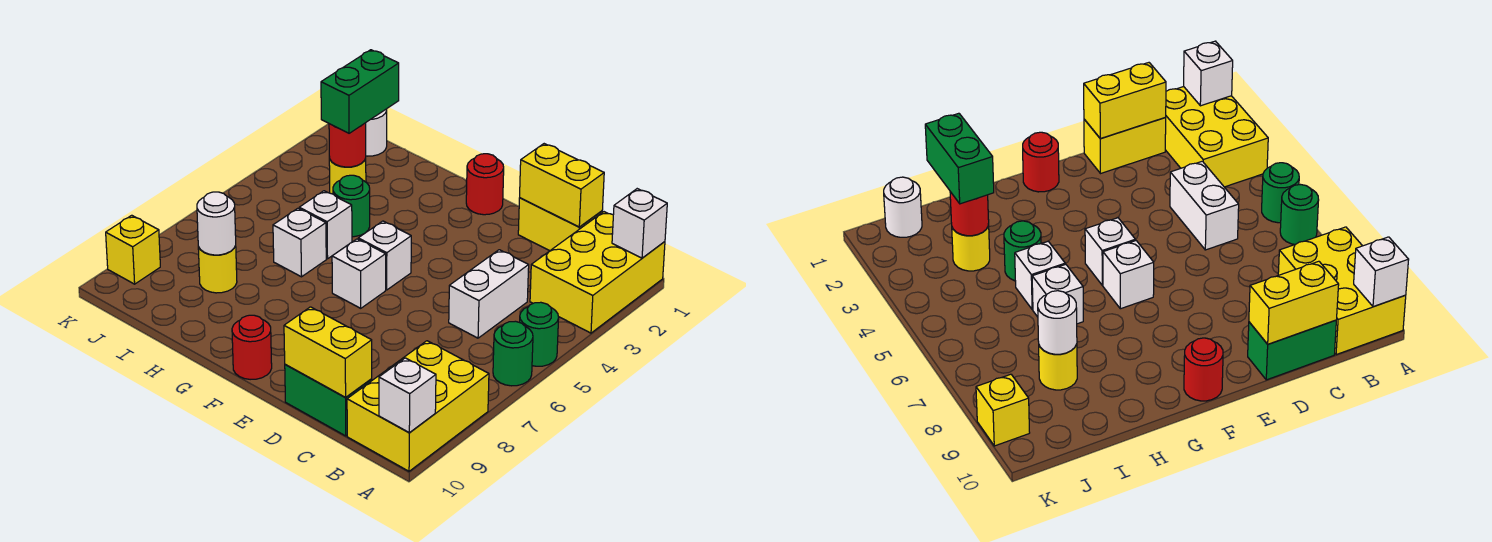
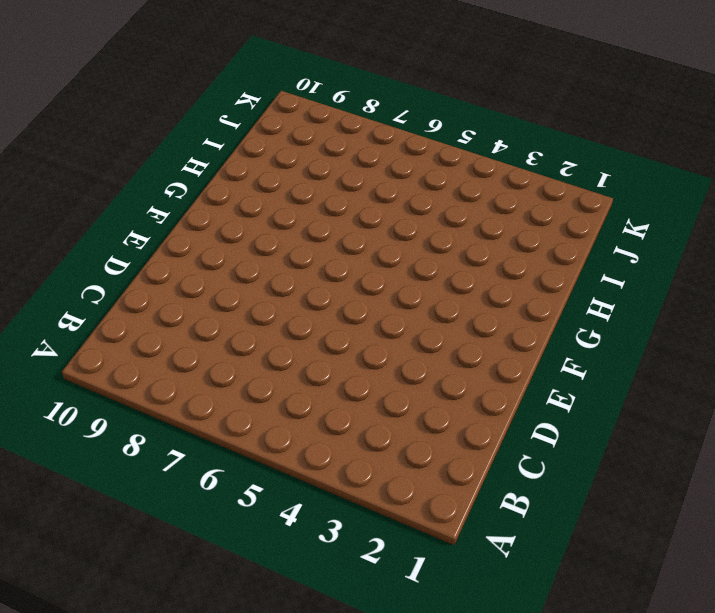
none -> yellow 2x3 brick [530,212,665,333]
none -> green 1x1 round brick [520,302,559,366]
none -> green 1x1 round brick [493,321,533,386]

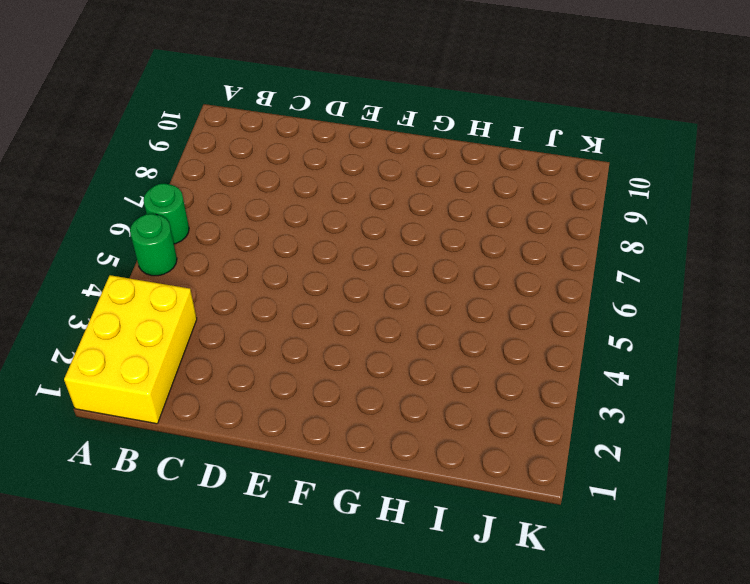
none -> yellow 2x3 brick [347,341,489,471]
none -> yellow 1x2 brick [518,198,602,251]
none -> white 1x2 brick [449,250,529,338]

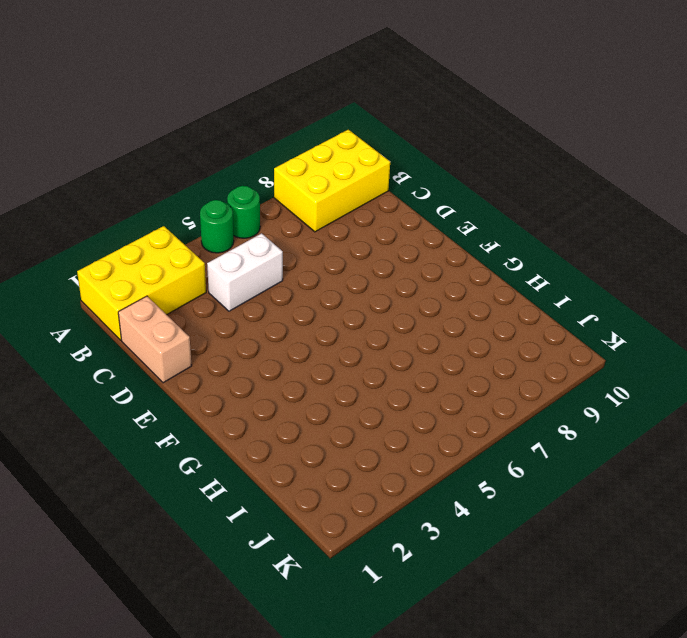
tan 1x2 brick [118,296,192,383] -> yellow 1x2 brick [518,198,602,251]
none -> green 1x2 brick [285,365,372,436]
none -> red 1x1 round brick [466,154,504,215]
none -> white 1x1 brick [358,221,411,290]

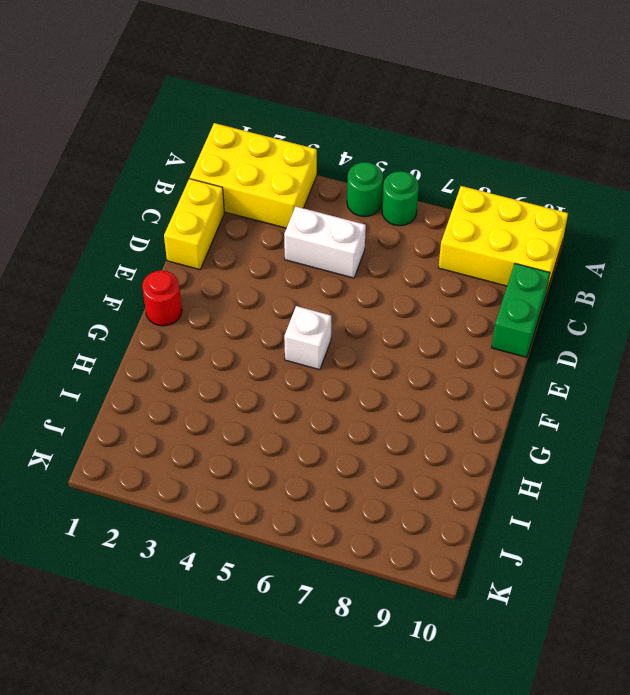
none -> white 1x1 brick [332,239,386,308]
none -> red 1x1 round brick [232,315,272,380]
none -> green 1x1 round brick [333,175,370,237]

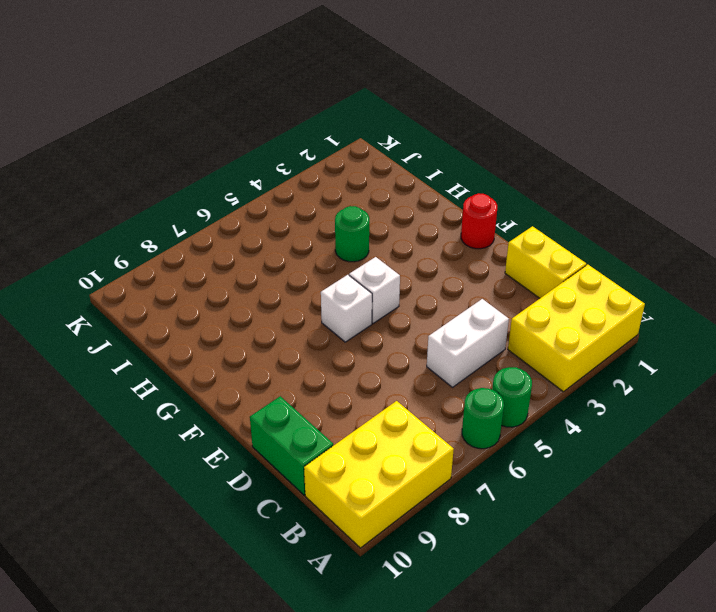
none -> red 1x1 round brick [232,315,272,380]
none -> white 1x1 brick [299,191,352,259]
none -> white 1x1 brick [273,208,326,277]

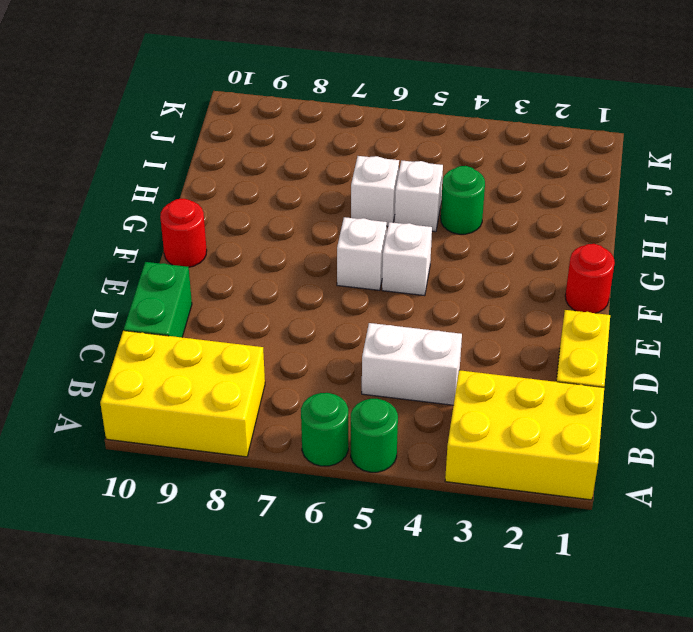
none -> yellow 1x1 round brick [329,157,366,194]
none -> yellow 1x1 round brick [198,246,237,293]
none -> white 1x1 round brick [366,109,387,156]

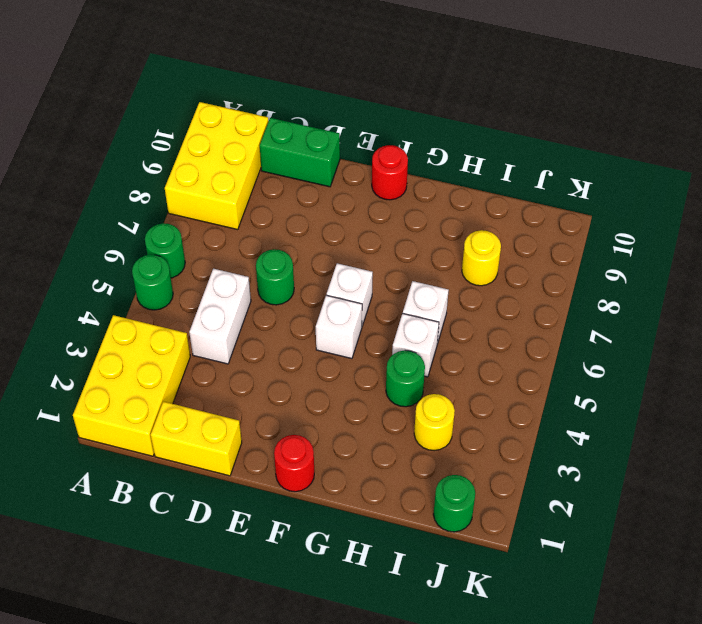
green 1x1 round brick [256,249,294,305] -> none
green 1x1 round brick [433,475,475,532] -> white 1x1 round brick [366,109,387,156]
none -> yellow 1x1 brick [106,215,160,284]
none -> white 1x1 brick [612,189,667,258]
none -> white 1x1 brick [379,358,436,433]

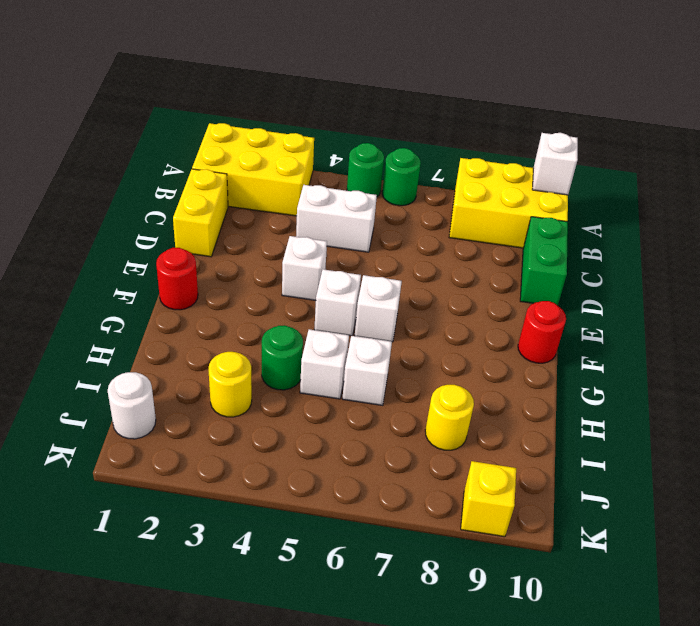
white 1x1 brick [282,236,327,300] -> white 1x1 brick moved to [612,189,667,258]
none -> yellow 1x2 brick [520,144,604,227]
none -> yellow 1x2 brick [284,307,372,398]
none -> red 1x1 round brick [329,123,366,167]

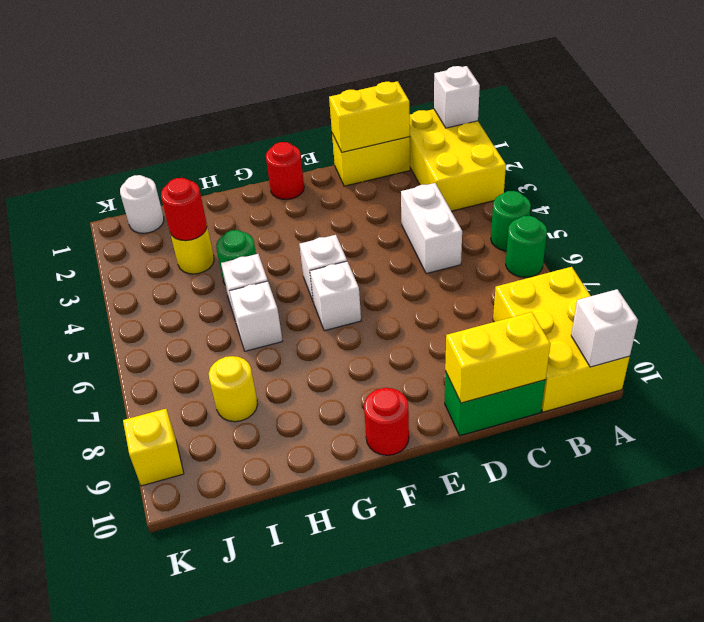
none -> white 1x1 round brick [197,192,236,255]
none -> green 1x2 brick [321,50,399,133]

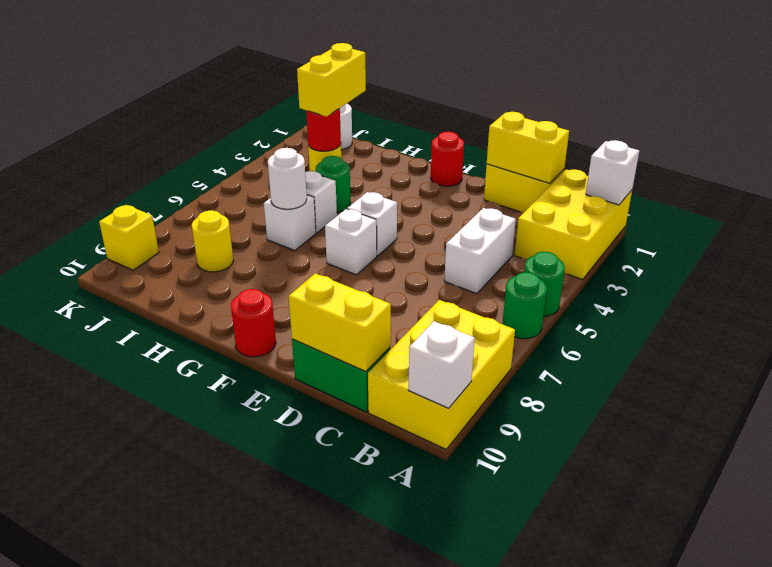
white 1x1 round brick [268,148,307,209] -> white 1x1 round brick moved to [197,192,236,255]
yellow 1x2 brick [297,43,366,117] -> green 1x2 brick [321,50,399,133]

